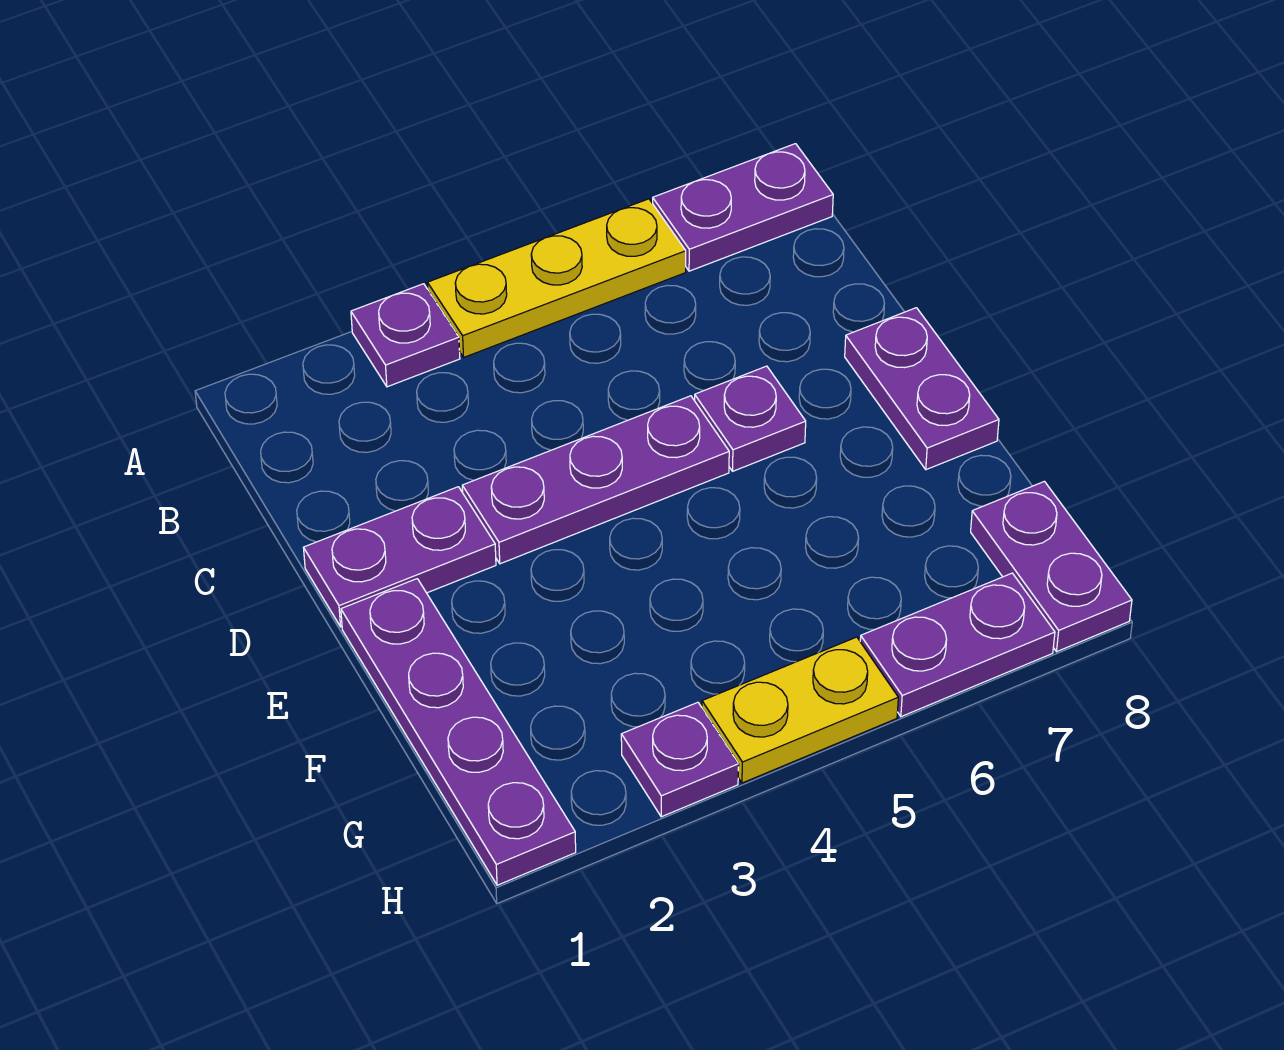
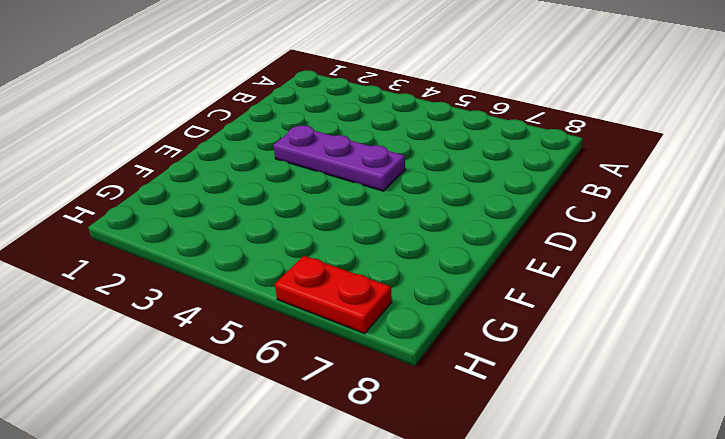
red 1x2 plate [275,256,392,334] -> purple 1x2 plate [860,573,1055,717]
none -> purple 1x1 plate [351,284,460,387]
none -> yellow 1x3 plate [428,199,686,357]
none -> purple 1x2 plate [653,144,833,271]

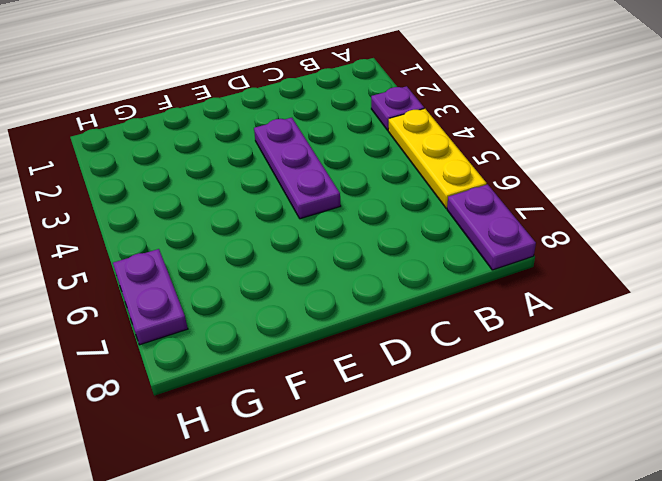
none -> purple 1x2 plate [303,487,496,627]
none -> purple 1x1 plate [695,366,806,471]
none -> purple 1x2 plate [845,308,999,470]

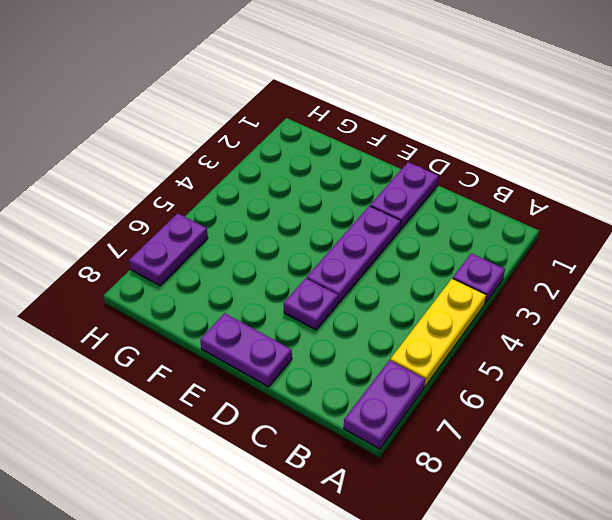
none -> purple 1x4 plate [341,579,576,885]
none -> purple 1x2 plate [971,481,1132,652]
none -> purple 1x1 plate [621,702,739,817]

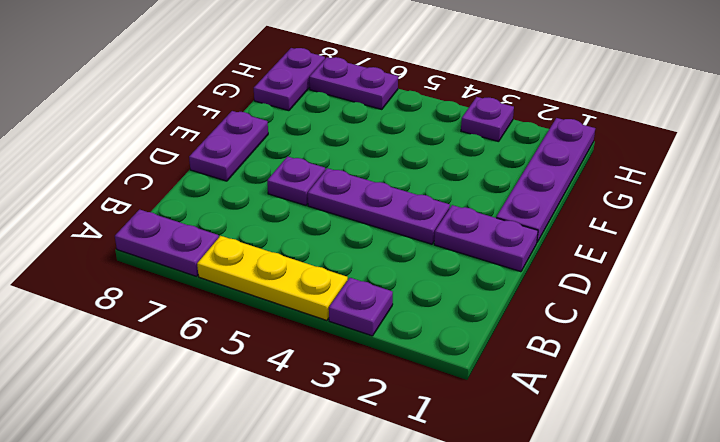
none -> yellow 1x2 plate [702,637,898,783]

